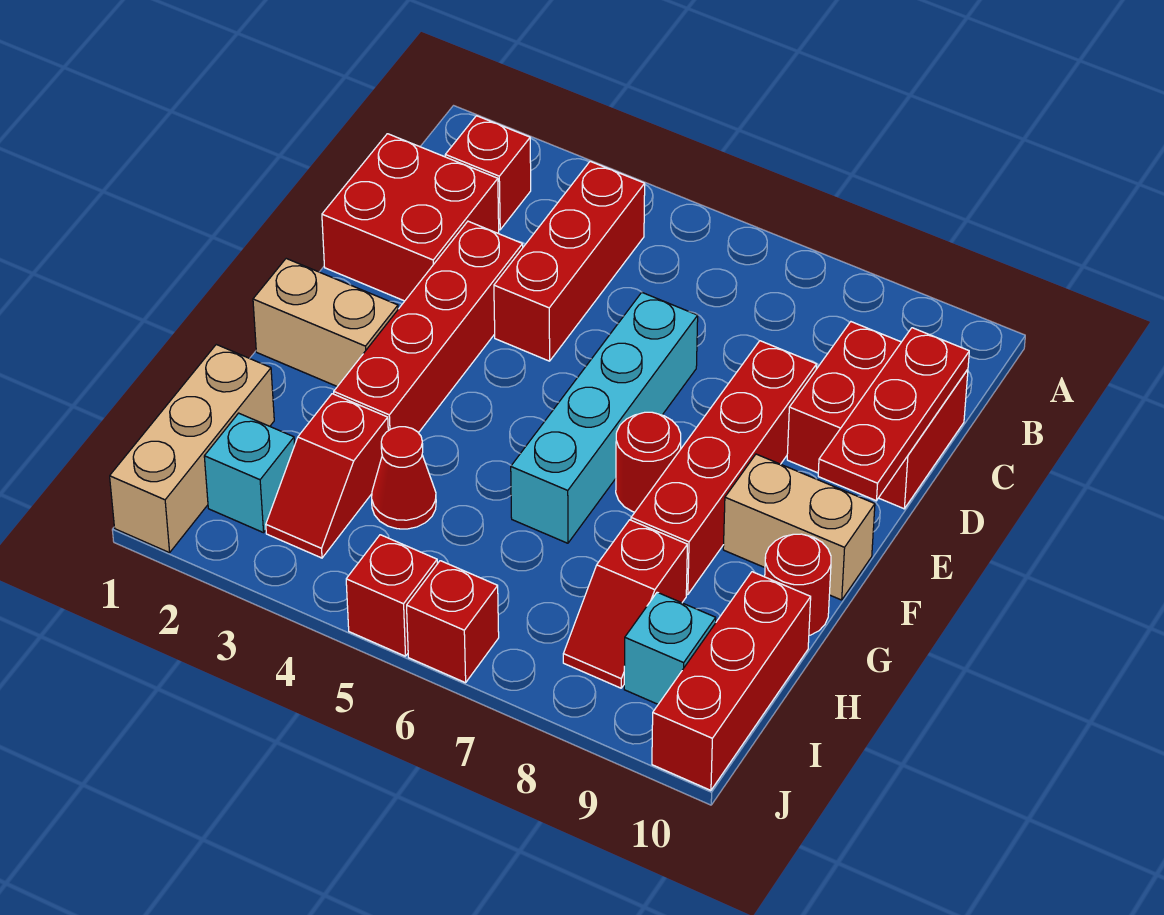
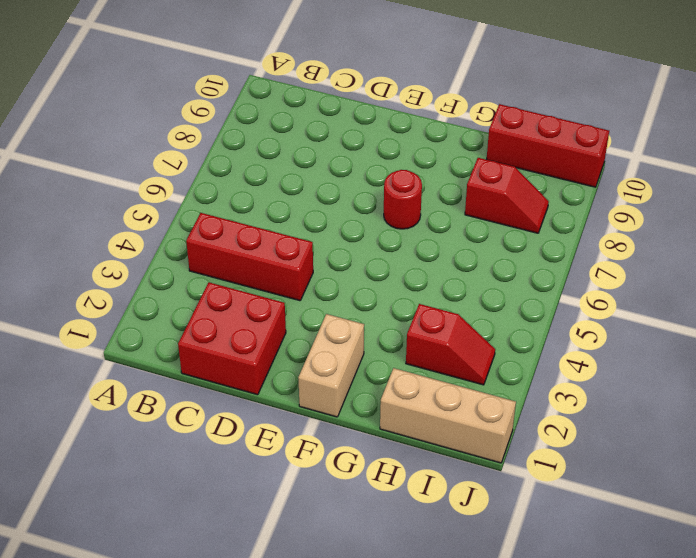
none -> red 1x1 brick [445,116,531,230]
none -> red 2x2 brick [787,322,968,509]
none -> red 1x4 brick [334,221,523,433]

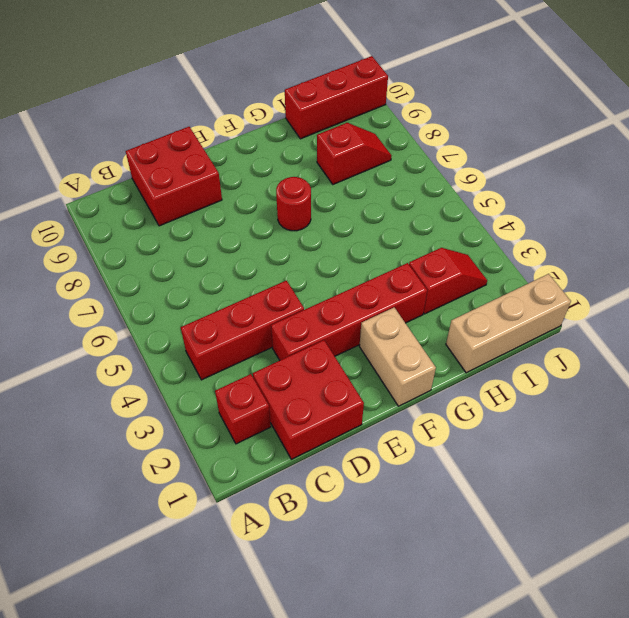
none -> cyan 1x4 brick [511,293,698,543]
none -> red 1x4 brick [631,341,817,595]
none -> tan 1x2 brick [723,454,875,600]

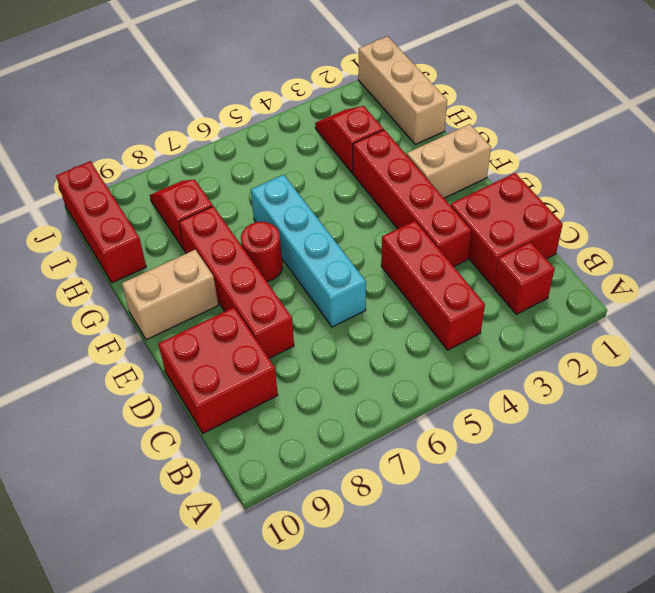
none -> red 1x1 round brick [765,534,831,635]
none -> red 1x1 cone [372,427,436,529]
none -> cyan 1x1 brick [204,413,295,533]

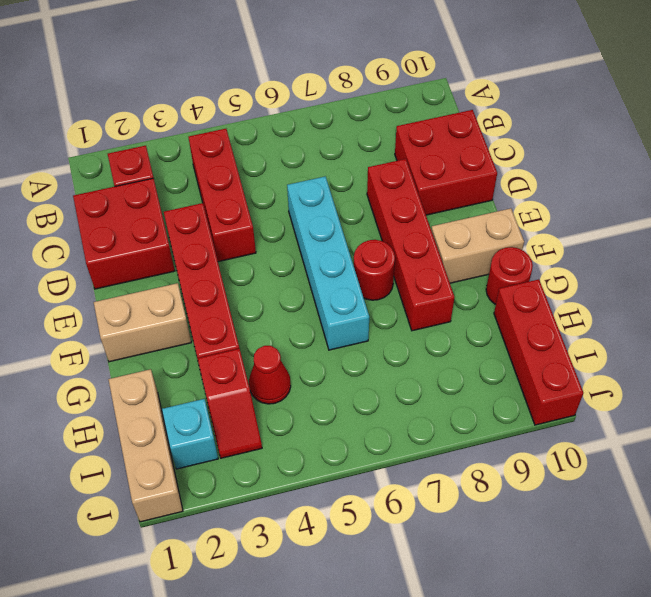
none -> red 1x2 slope [563,520,687,688]
none -> cyan 1x1 brick [624,592,716,704]
none -> red 1x1 brick [346,535,437,656]

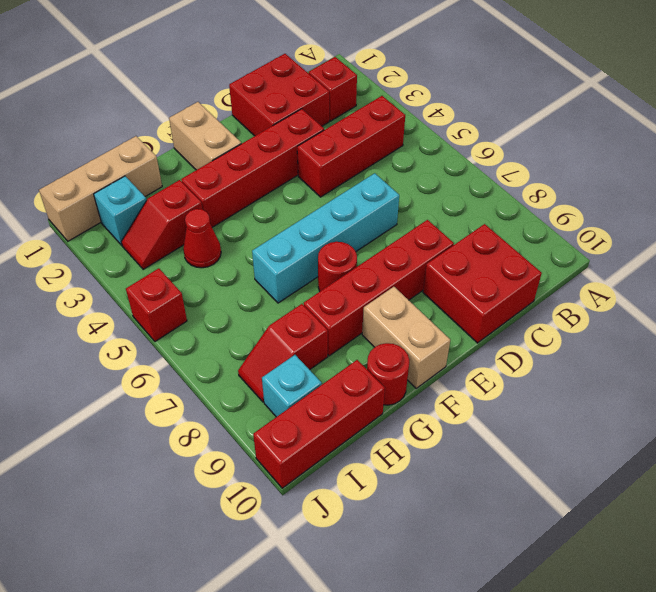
none -> red 1x1 brick [407,561,499,683]
none -> red 1x3 plate [818,328,969,501]

